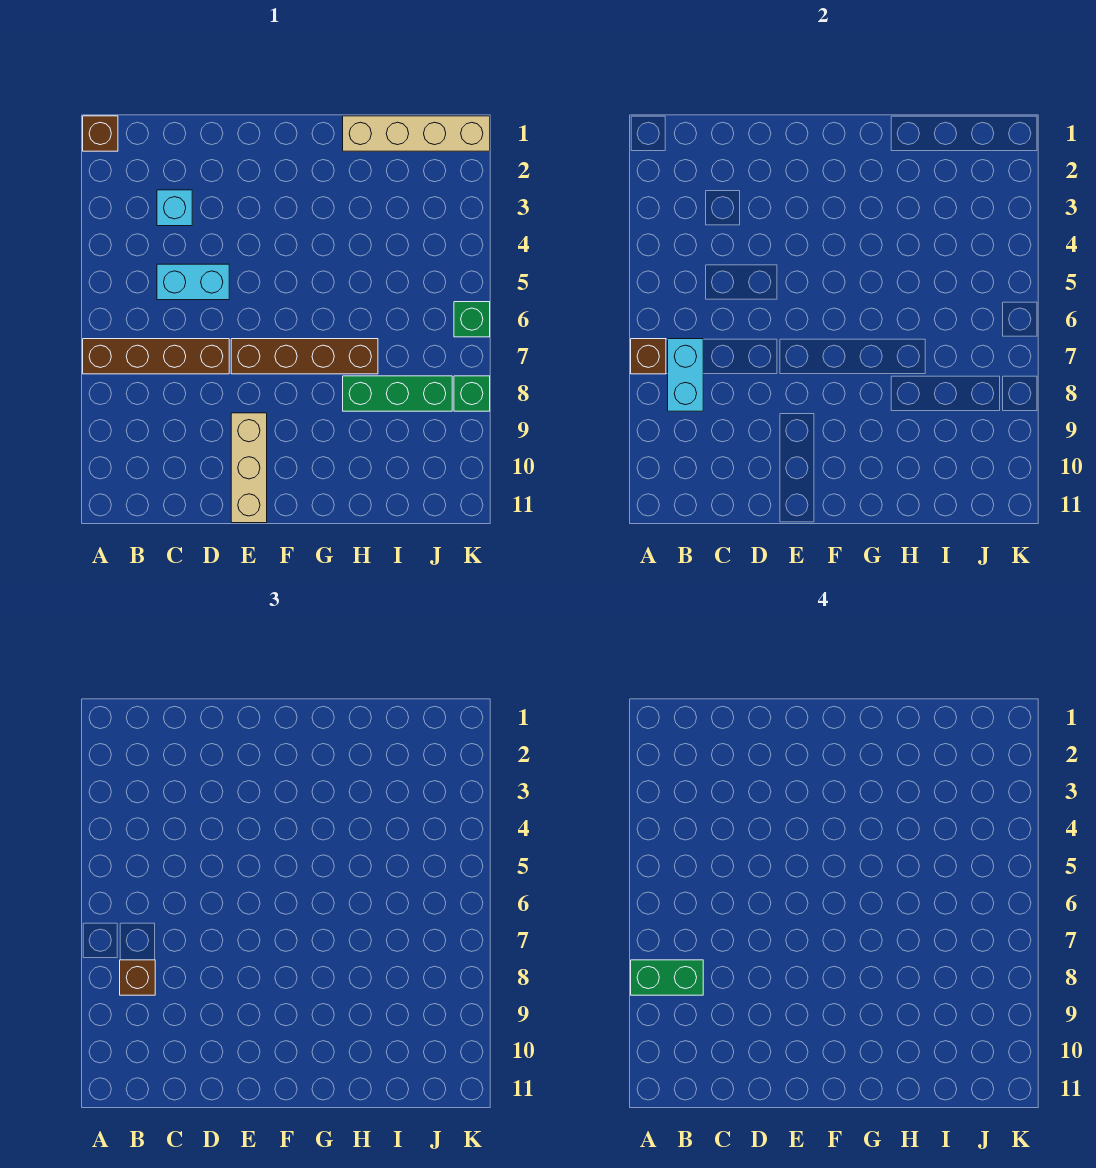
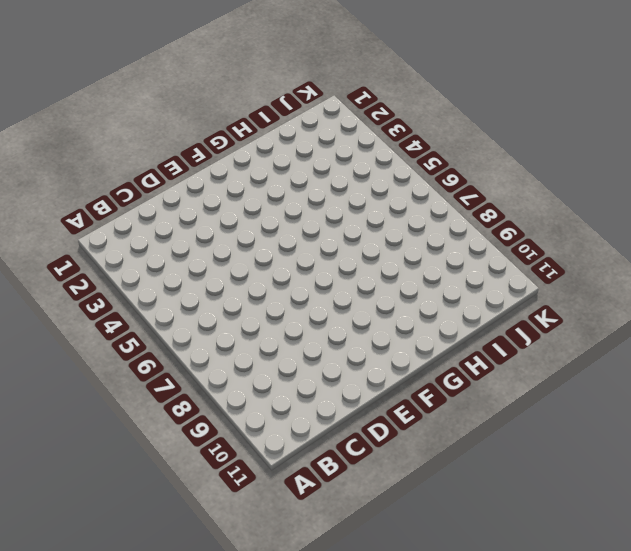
none -> brown 1x1 brick [83,116,118,151]
none -> brown 1x4 brick [83,339,229,374]
none -> cyan 1x1 brick [157,190,192,226]

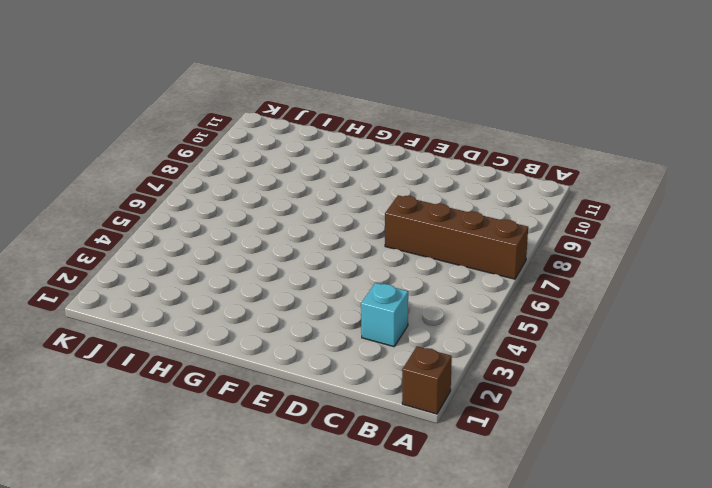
none -> cyan 1x2 brick [157,264,229,300]
none -> brown 1x4 brick [231,339,378,374]
none -> tan 1x3 brick [231,413,267,523]

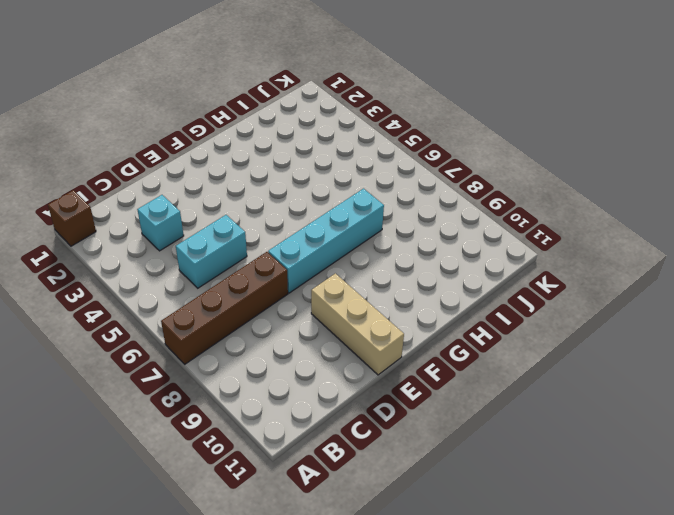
cyan 1x4 brick [268,189,384,293] -> brown 1x4 brick [231,339,378,374]
none -> tan 1x4 brick [343,116,490,151]
none -> green 1x3 brick [343,376,452,411]
none -> green 1x1 brick [454,302,490,337]

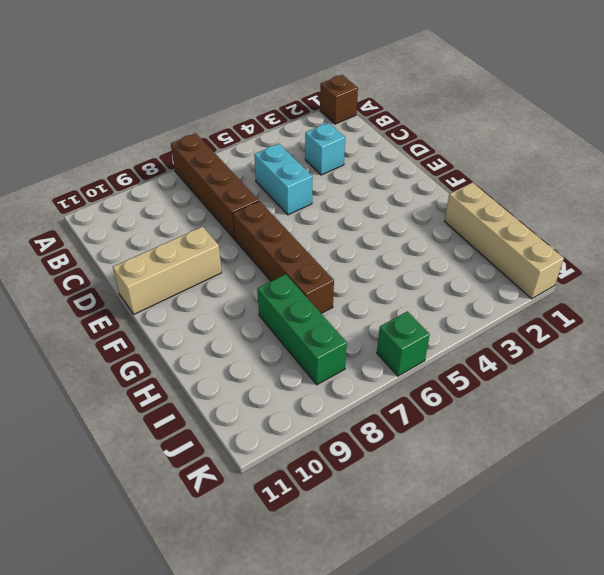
none -> green 1x1 brick [454,376,490,411]
none -> brown 1x1 brick [631,339,666,374]
none -> cyan 1x2 brick [668,339,703,411]

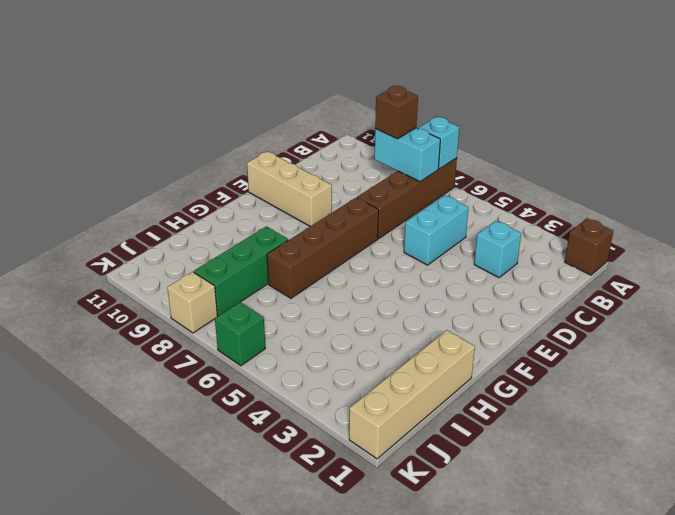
cyan 1x1 brick [418,117,459,169] -> brown 1x1 brick [631,339,666,374]
tan 1x1 brick [167,272,217,333] -> green 1x1 brick [454,376,490,411]
none -> green 1x2 brick [631,960,703,995]

